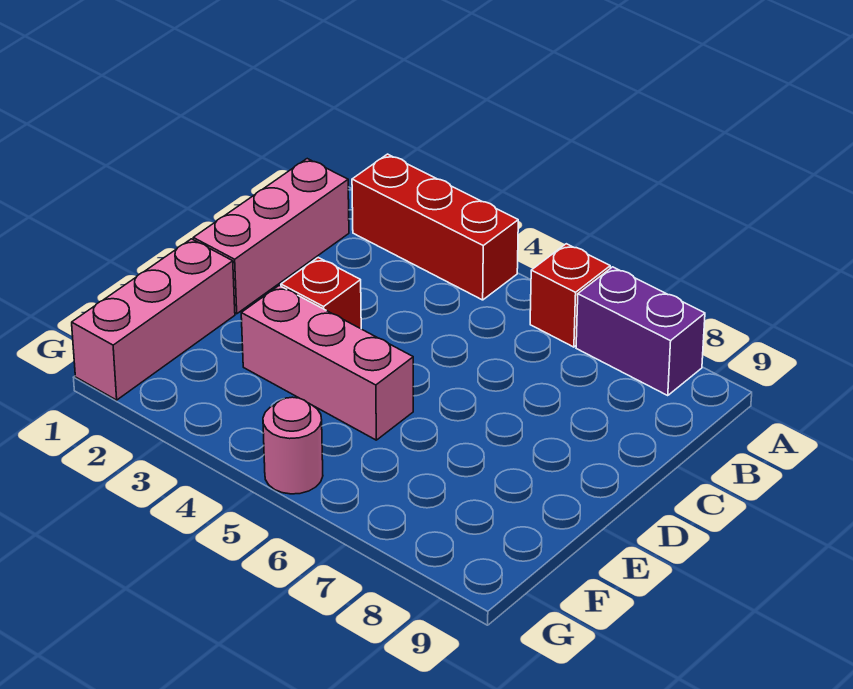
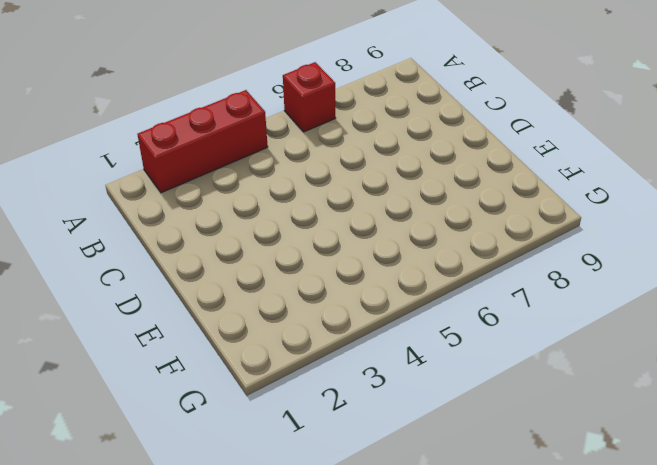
none -> purple 1x2 brick [576,267,705,396]
none -> pink 1x3 brick [193,159,349,314]

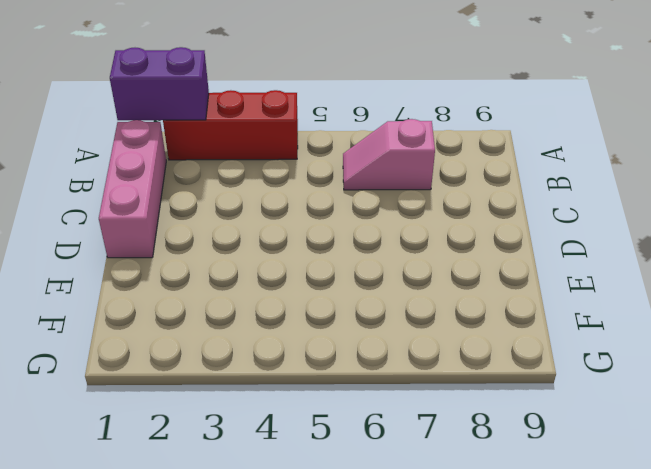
purple 1x2 brick [110,47,209,120] -> purple 1x2 brick moved to [576,267,705,396]
pink 1x2 slope [343,119,435,190] -> none
none -> red 1x1 brick [530,244,610,347]
none -> red 1x1 brick [281,258,361,329]

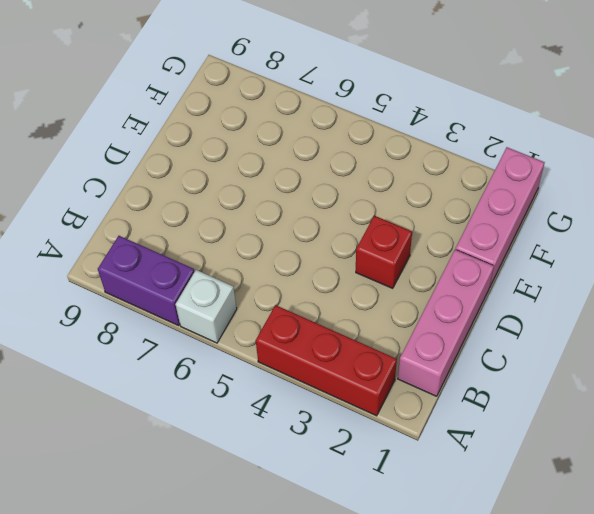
white 1x1 brick [176,270,237,343] -> red 1x1 brick [530,244,610,347]
none -> pink 1x3 brick [241,286,413,440]
none -> pink 1x1 round brick [263,397,323,494]

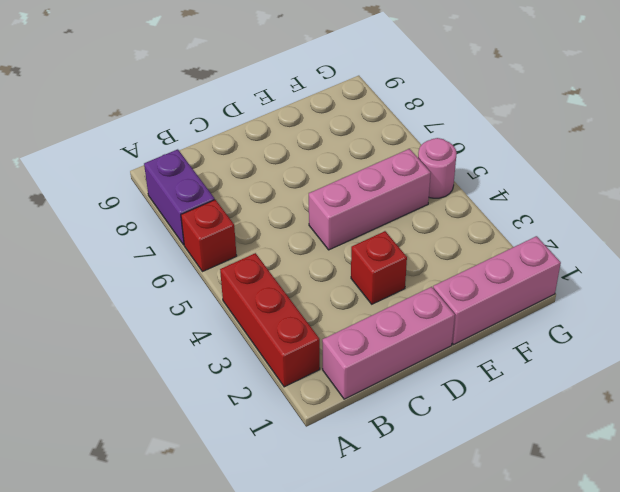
pink 1x3 brick [309,149,431,250] -> pink 1x3 brick turned to [241,286,413,440]

